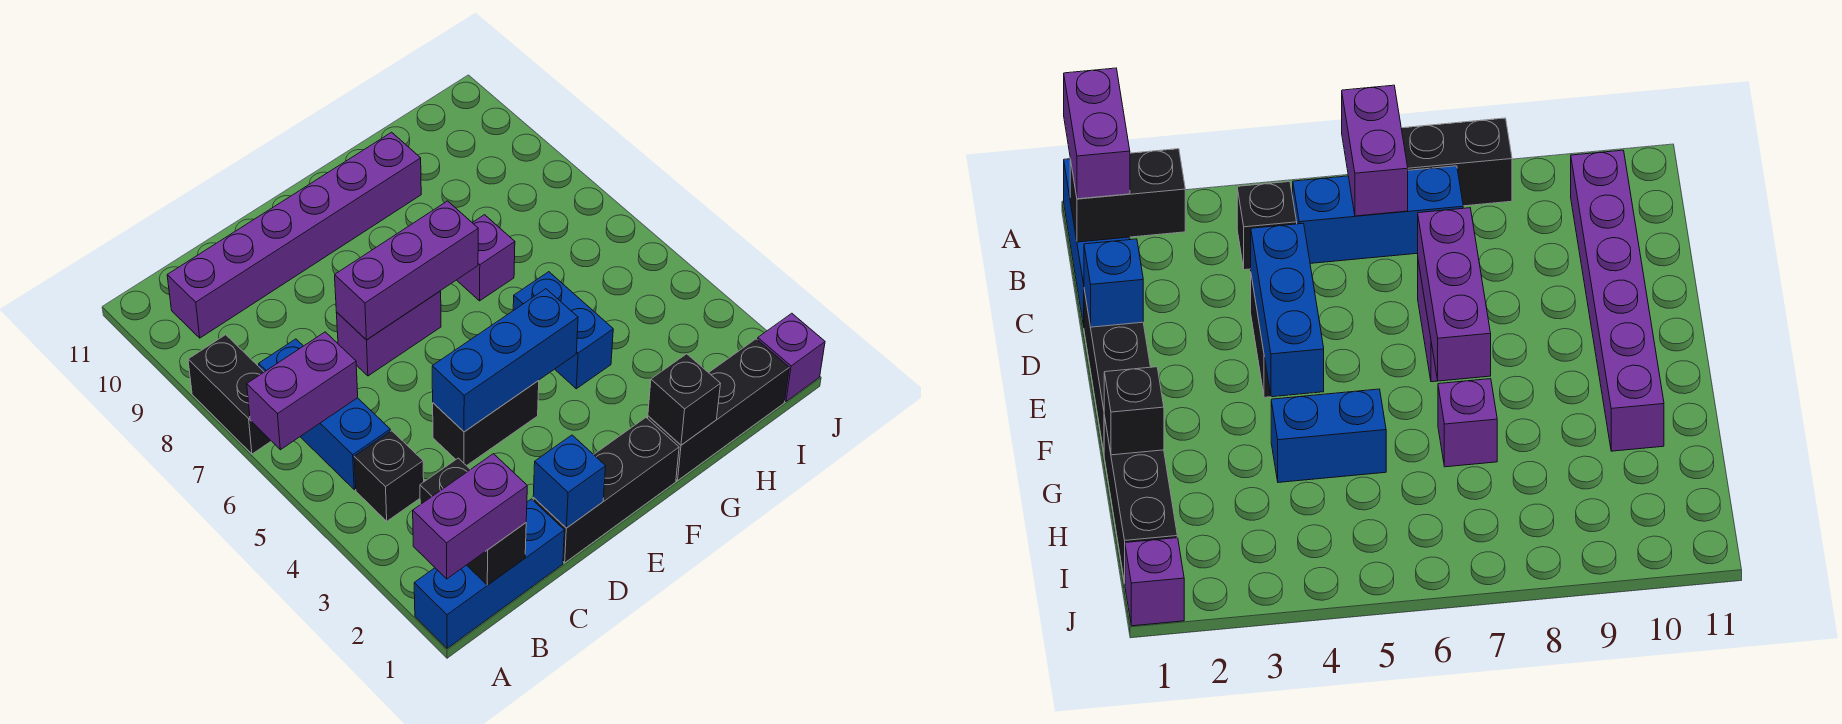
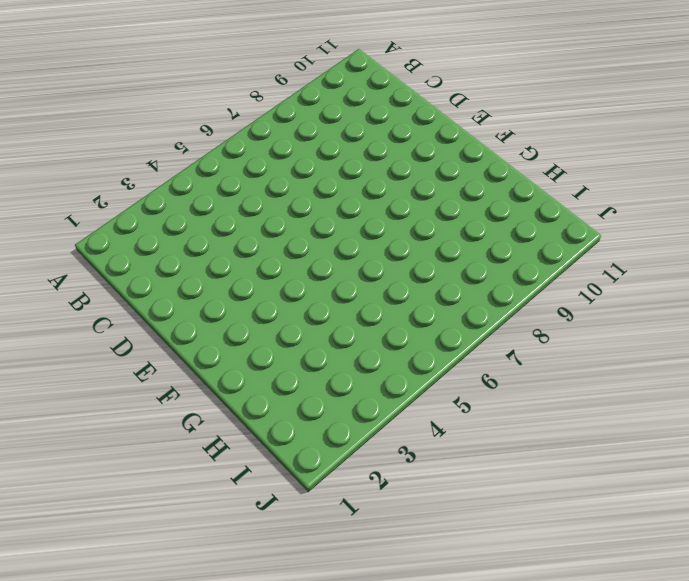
none -> blue 1x3 brick [414,499,564,648]
none -> black 1x2 brick [188,335,271,454]
none -> black 1x1 brick [354,431,424,521]

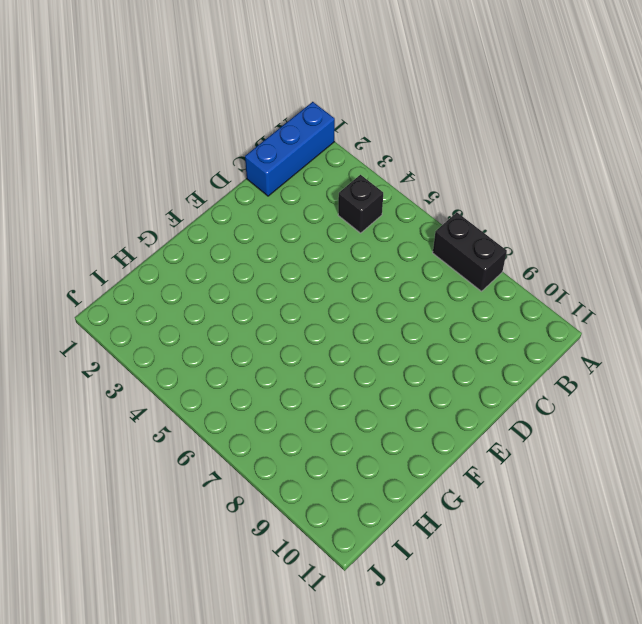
none -> blue 1x3 brick [259,339,390,490]
none -> purple 1x6 brick [167,132,421,338]
none -> black 1x3 brick [533,418,679,563]

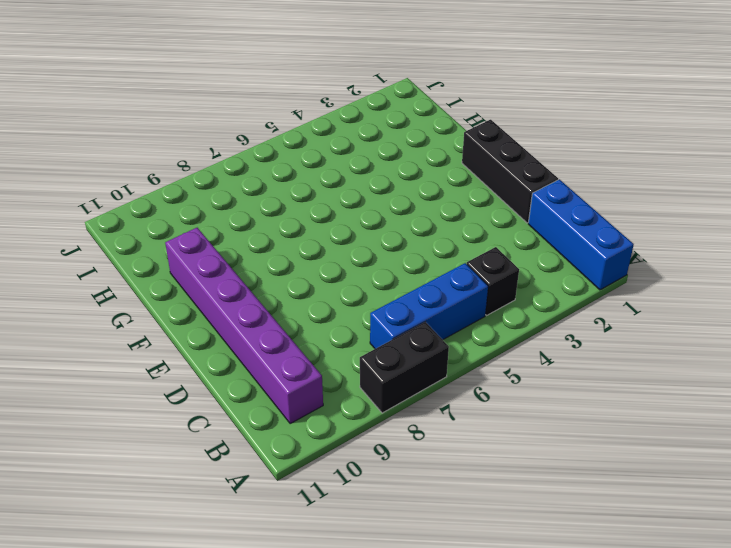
none -> black 1x2 brick [433,381,539,466]
none -> purple 1x2 brick [336,291,441,376]
none -> black 1x3 brick [648,339,789,480]

